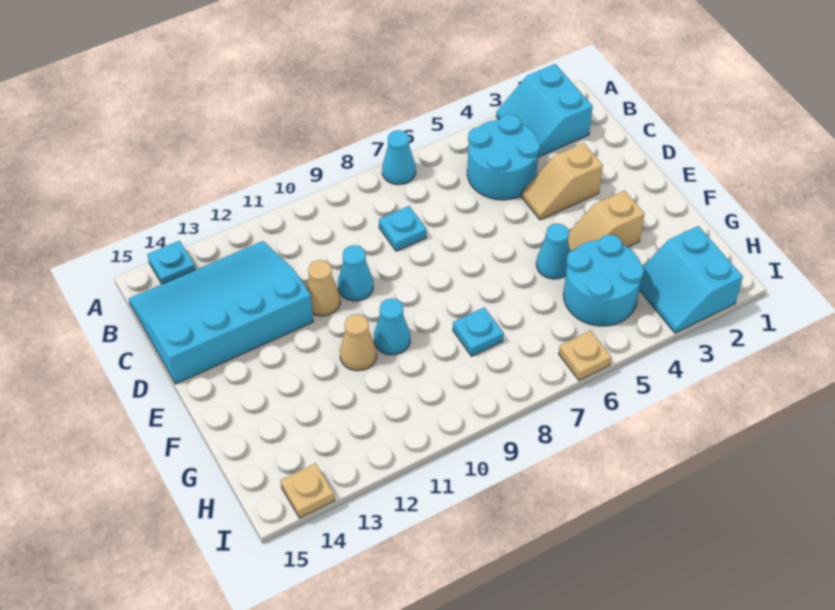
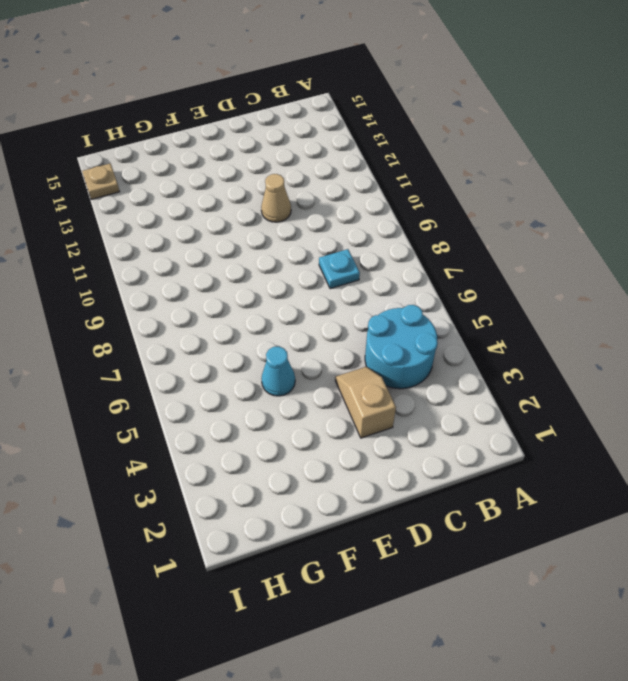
none -> cyan 2x2 slope [496,64,593,157]
none -> cyan 1x1 cone [382,130,416,185]
none -> cyan 1x1 plate [147,241,195,284]

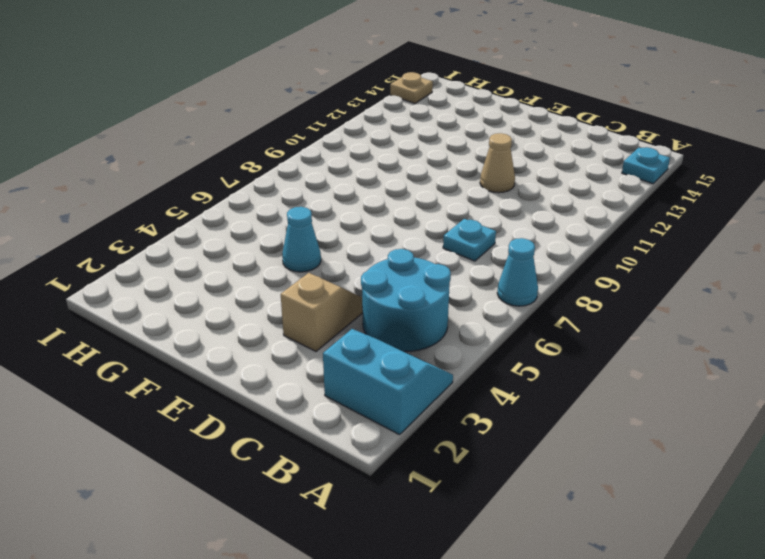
none -> cyan 3x4 slope [129,241,313,384]
none -> cyan 1x1 cone [338,245,373,301]
none -> tan 1x2 slope [568,190,645,252]

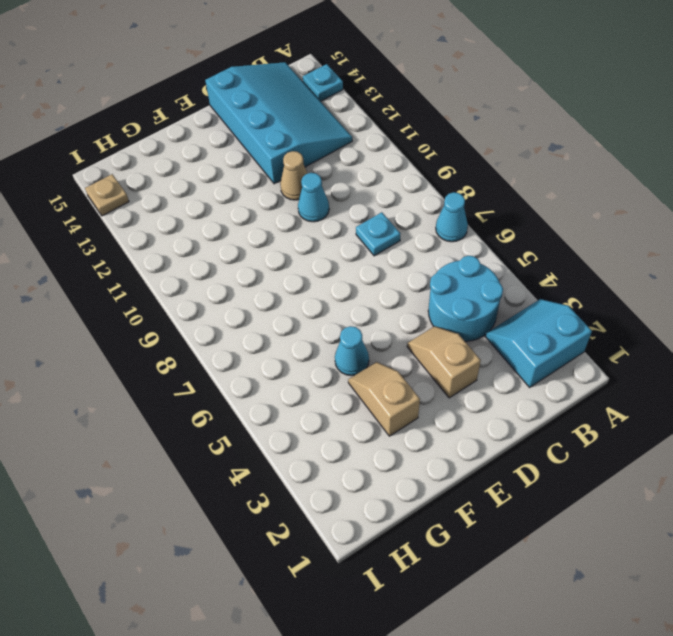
none -> cyan 1x1 cone [374,298,410,355]
none -> tan 1x1 cone [340,314,377,371]
none -> cyan 2x2 round brick [563,235,644,326]

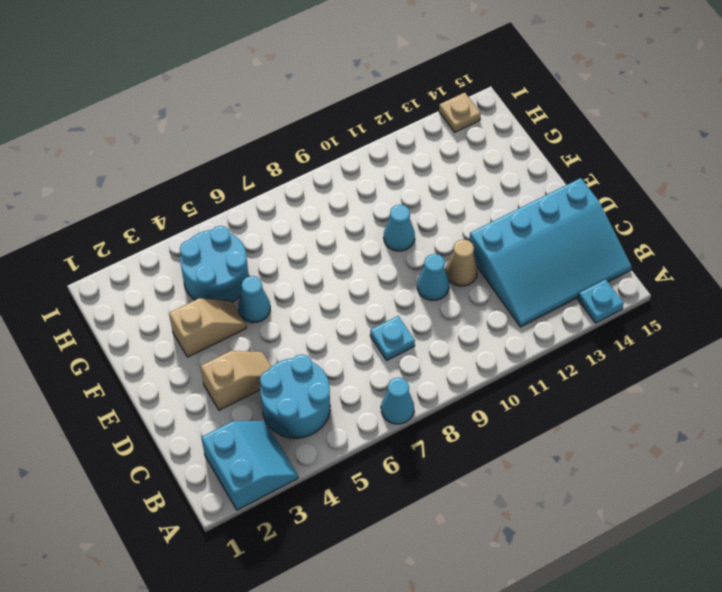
none -> tan 1x1 cone [340,314,377,371]
none -> cyan 1x1 plate [453,307,504,356]
none -> cyan 2x2 slope [639,226,743,333]

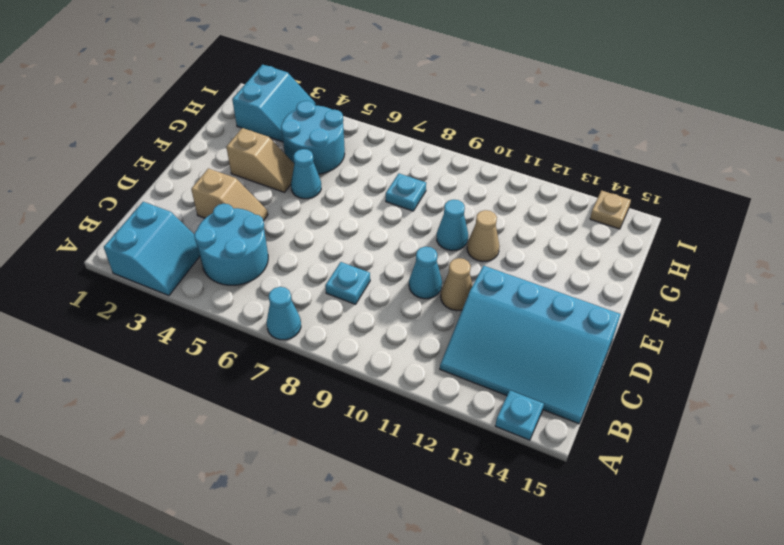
none -> tan 1x1 plate [559,331,611,380]

